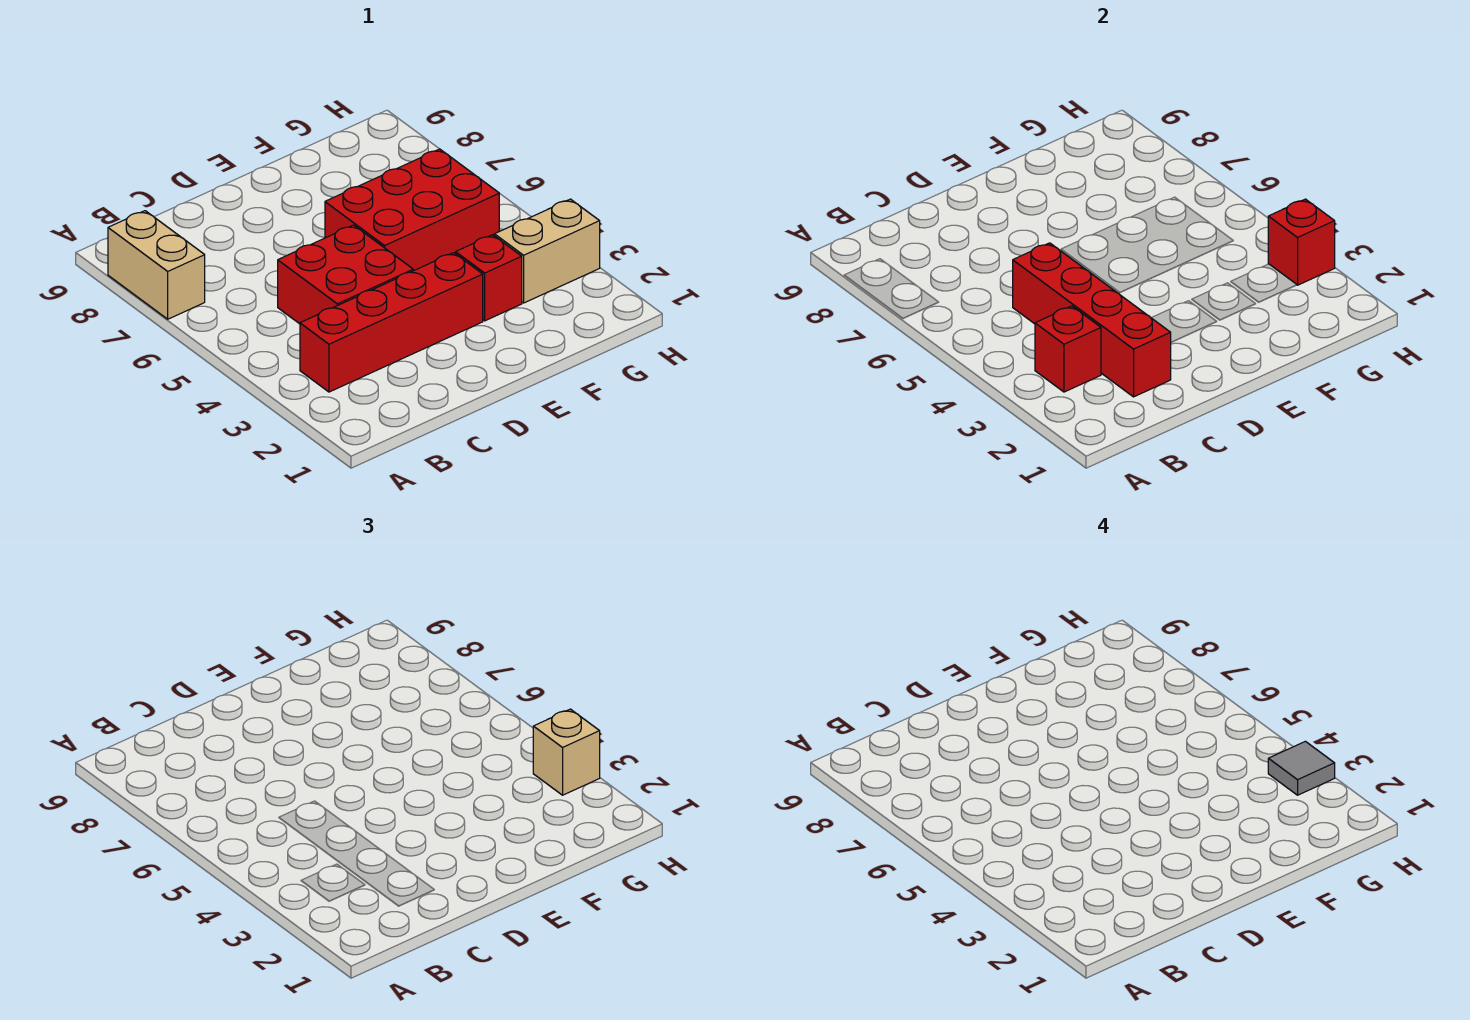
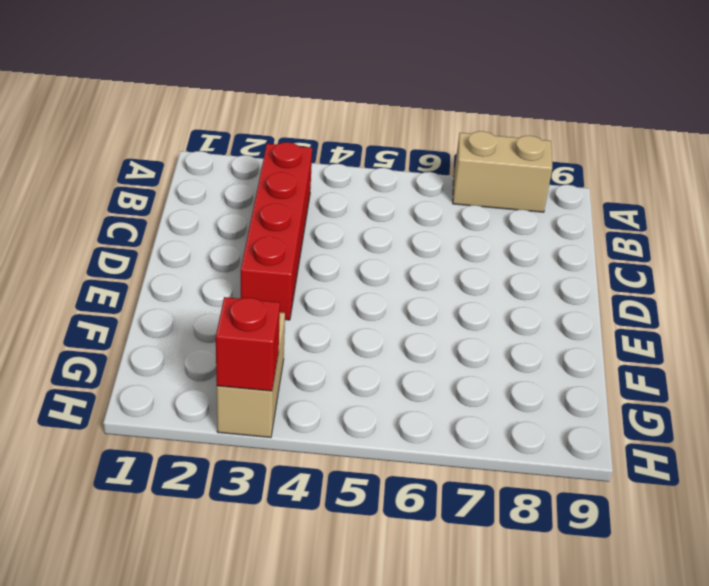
none -> red 2x2 brick [278,225,413,324]
none -> red 2x3 brick [325,149,499,271]

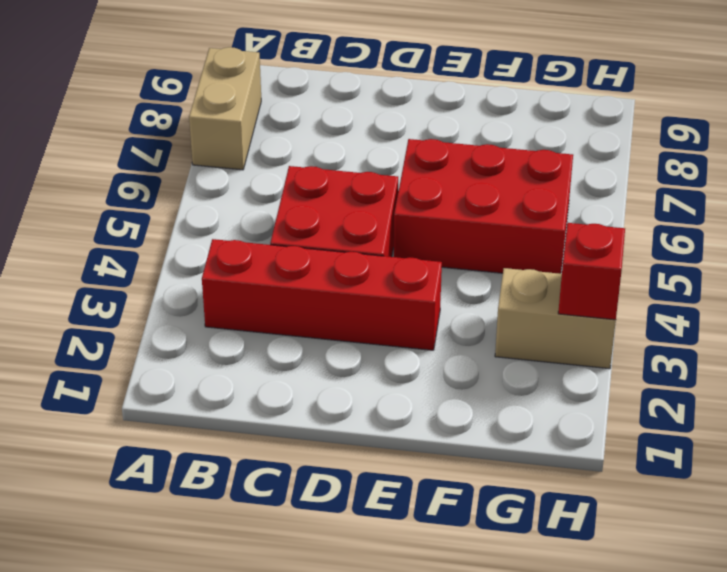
none -> red 1x1 brick [456,235,522,321]
none -> red 1x1 brick [1035,306,1101,392]

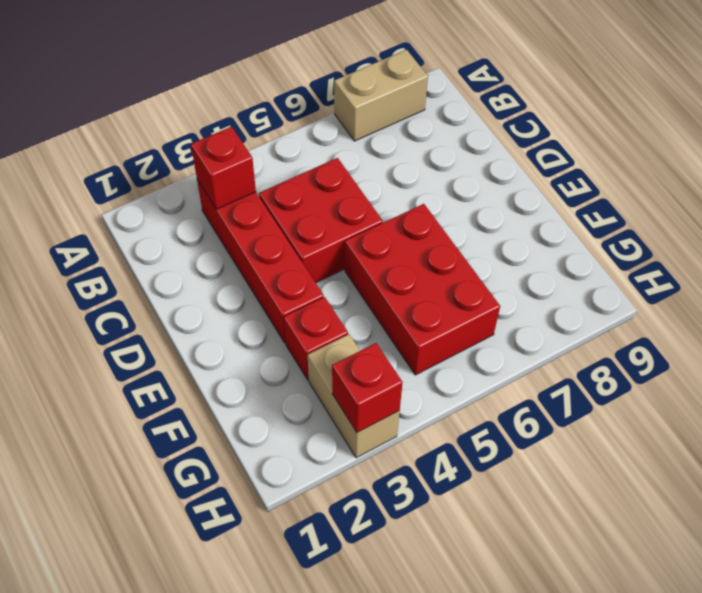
none -> red 1x4 brick [1013,243,1171,397]
none -> tan 1x1 brick [533,709,600,795]

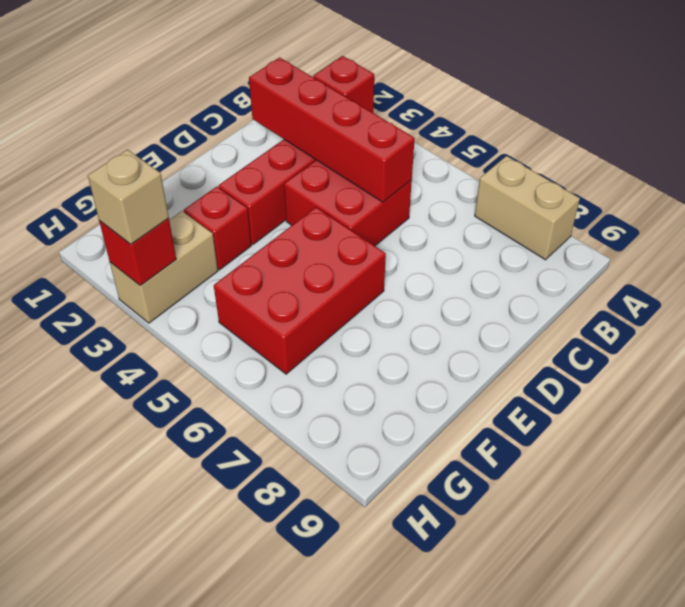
none -> grey 1x1 tile [1268,741,1335,795]

